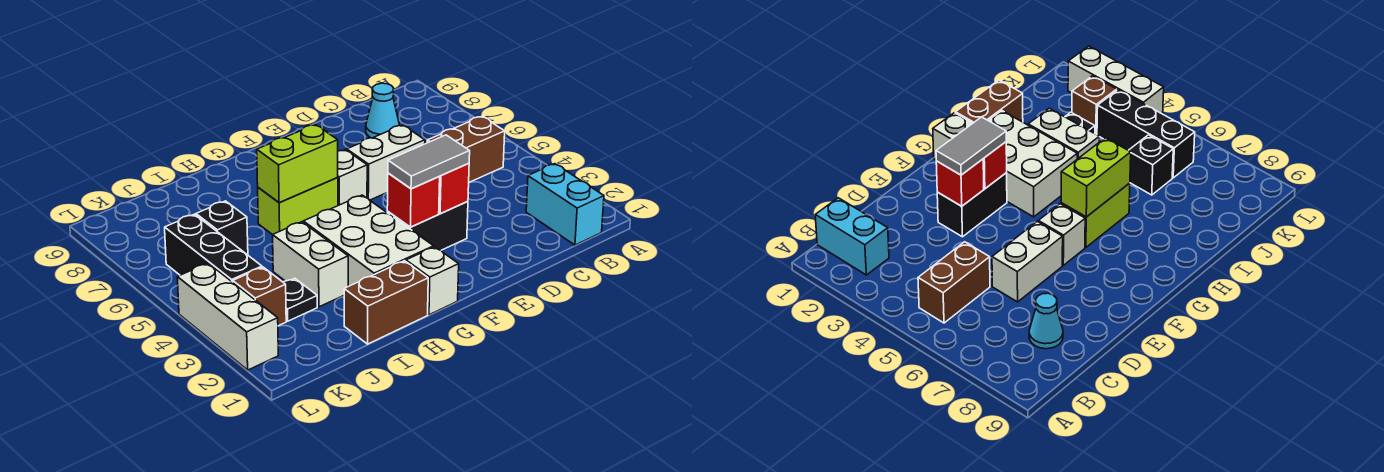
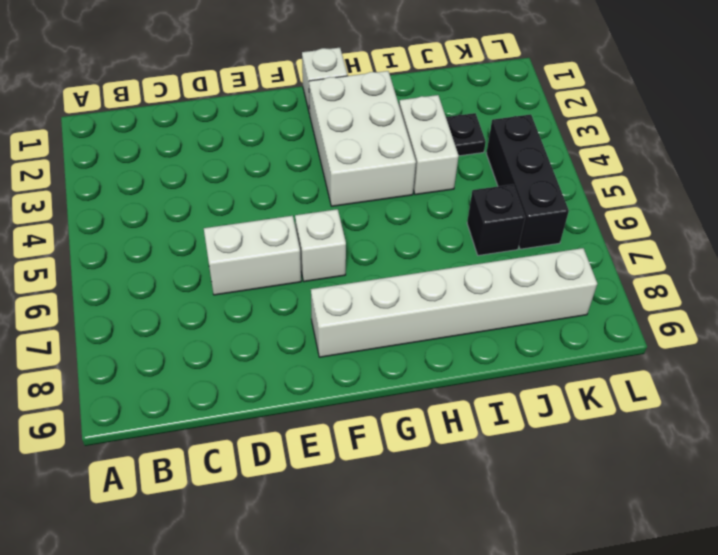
white 1x6 brick [311,248,597,357] -> none
none -> cyan 1x2 brick [526,164,604,245]
none -> brown 1x2 brick [427,116,505,183]
none -> cyan 1x1 cone [366,83,400,138]

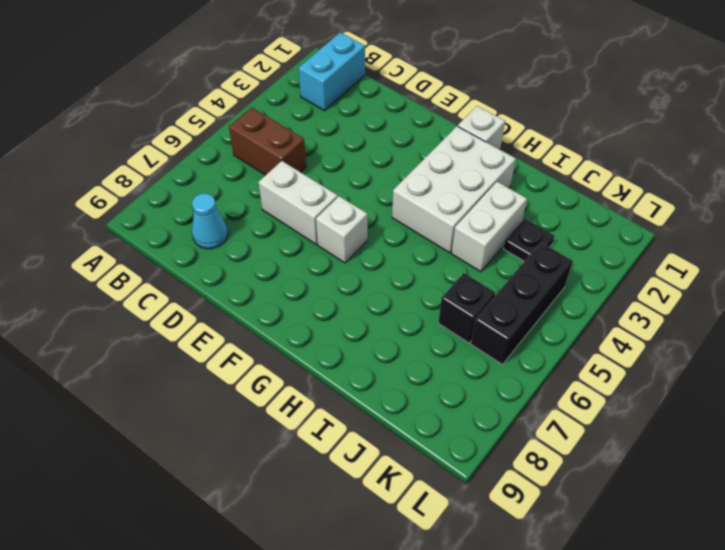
none -> black 1x2 brick [387,202,468,250]
none -> lime 1x2 brick [258,178,338,235]
none -> brown 1x2 brick [344,261,428,344]

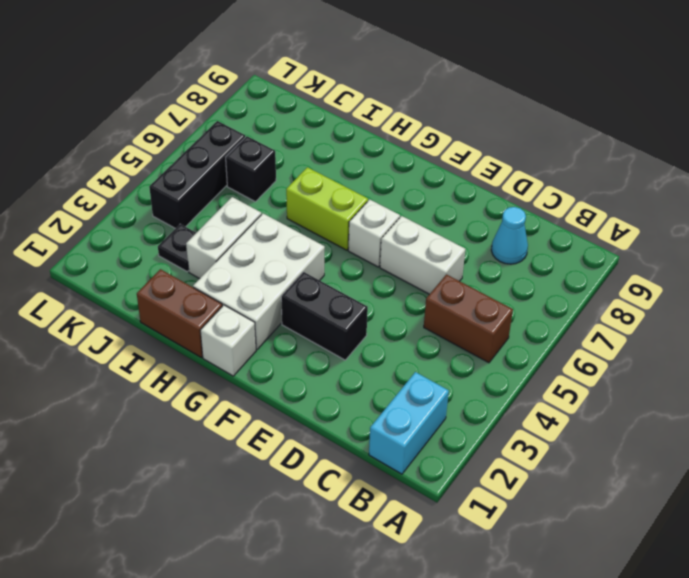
none -> brown 1x1 brick [233,267,286,326]
none -> white 1x3 brick [177,263,278,370]
none -> red 1x1 brick [439,163,469,213]

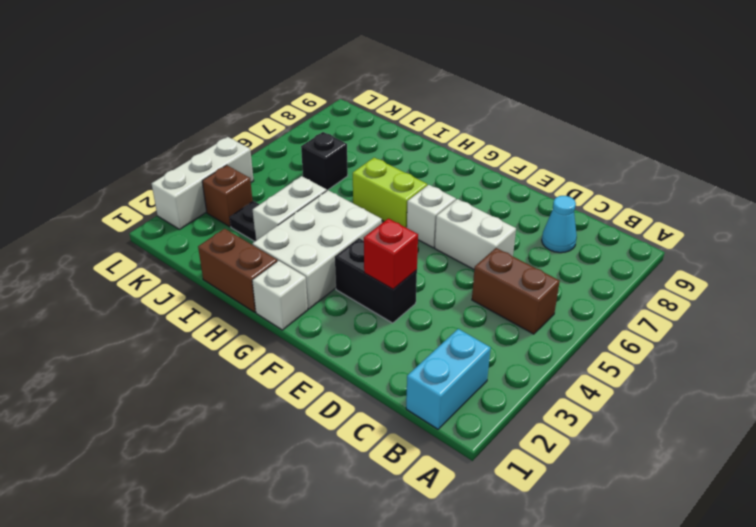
none -> black 1x3 brick [165,214,262,282]
none -> red 1x1 brick [387,173,440,227]
none -> lime 1x2 brick [257,125,338,203]

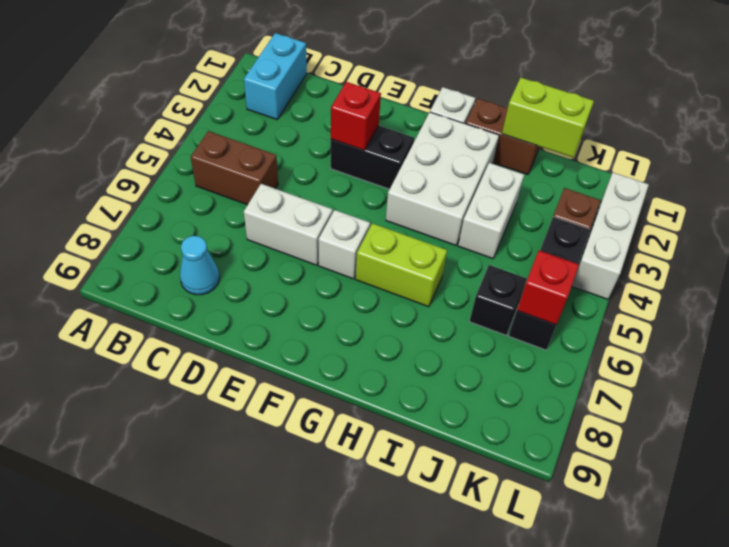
lime 1x2 brick [502,78,594,158] -> lime 1x2 brick moved to [257,125,338,203]
red 1x1 brick [517,251,579,325] -> red 1x1 brick moved to [387,173,440,227]
none -> black 1x1 plate [283,278,317,321]
none -> grey 1x2 tile [388,135,470,189]

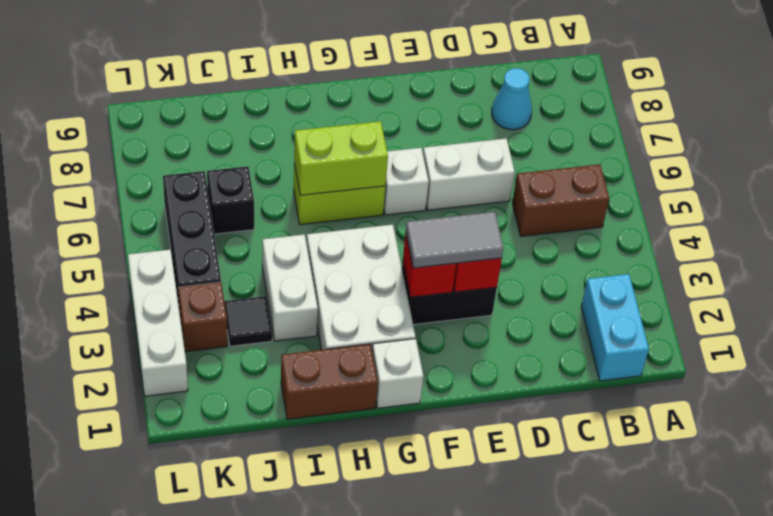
black 1x1 tile [224,296,272,346] -> black 1x1 plate [283,278,317,321]

